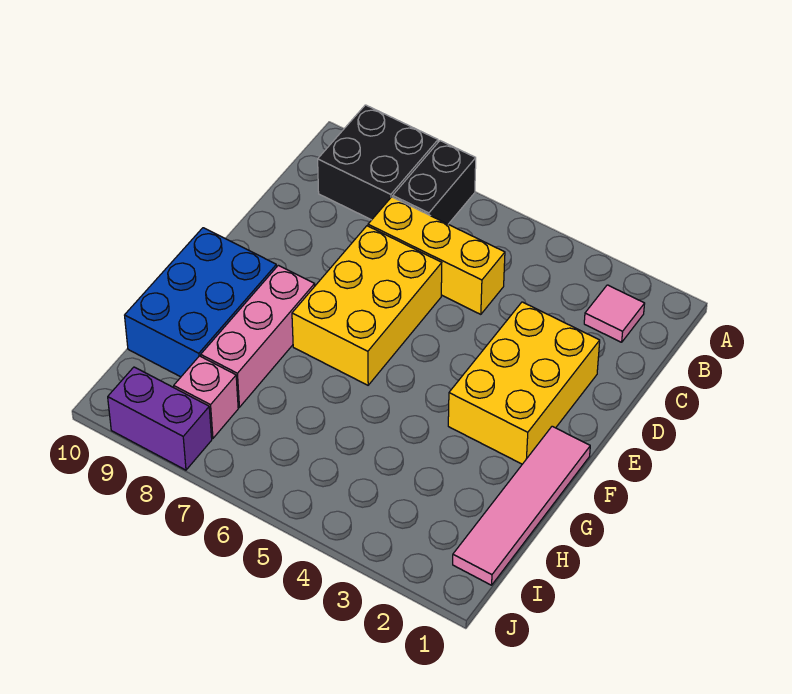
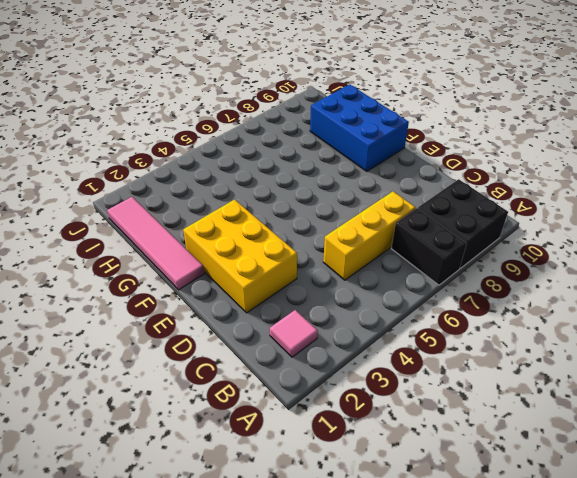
none -> yellow 2x3 brick [292,226,442,385]
none -> pink 1x3 brick [201,265,315,407]

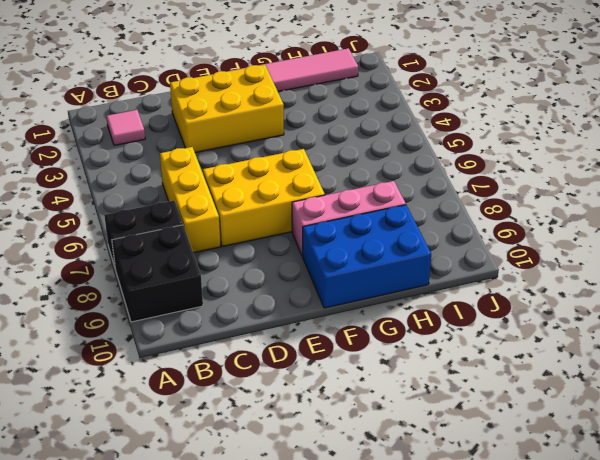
none -> pink 1x1 brick [174,356,238,438]
none -> purple 1x2 brick [108,367,212,470]

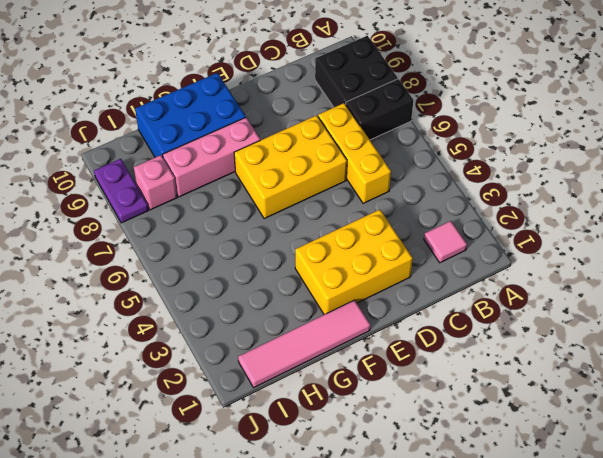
purple 1x2 plate [94,159,149,223] -> purple 1x2 brick [108,367,212,470]

